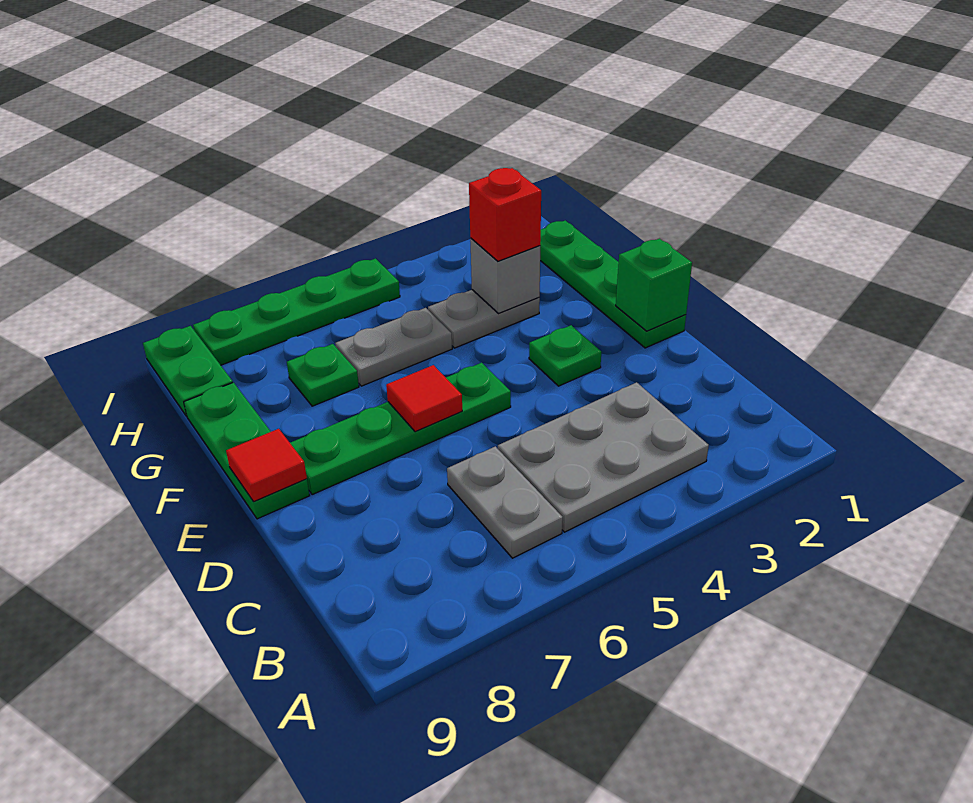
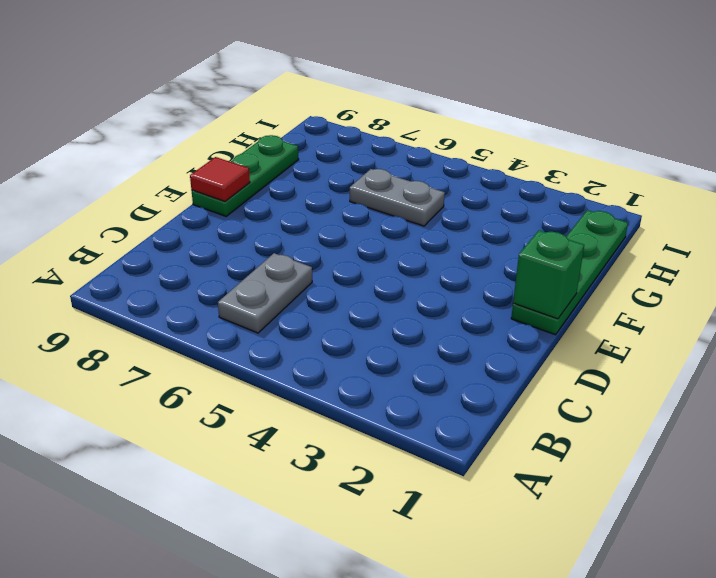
none -> grey 2x3 plate [498,382,709,532]
none -> green 1x1 plate [529,325,601,386]
none -> green 1x4 plate [290,363,511,495]

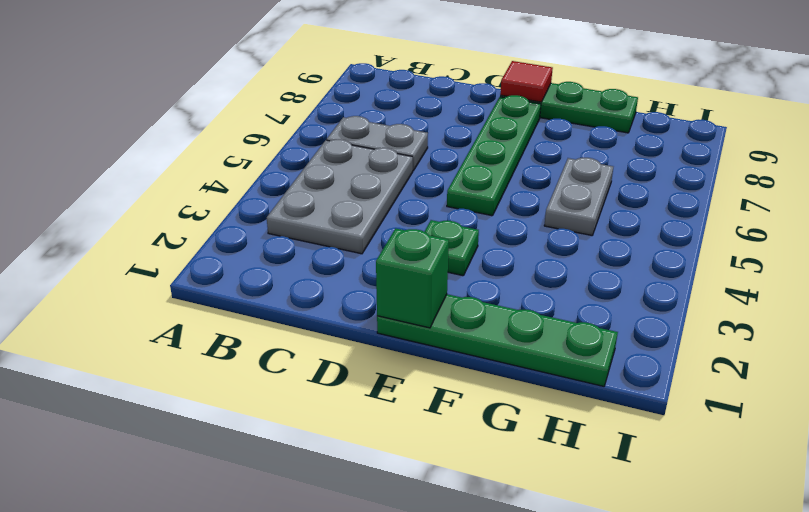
none -> grey 1x2 plate [428,290,540,348]
none -> green 1x1 plate [287,344,359,406]
none -> green 1x2 plate [143,326,233,416]

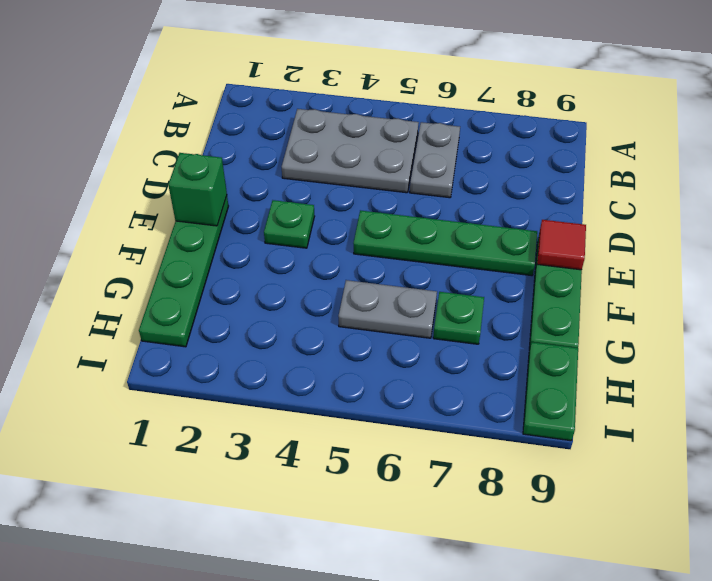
none -> grey 1x2 plate [428,290,540,348]
none -> green 1x4 plate [193,259,400,365]
none -> red 1x1 tile [386,365,462,432]

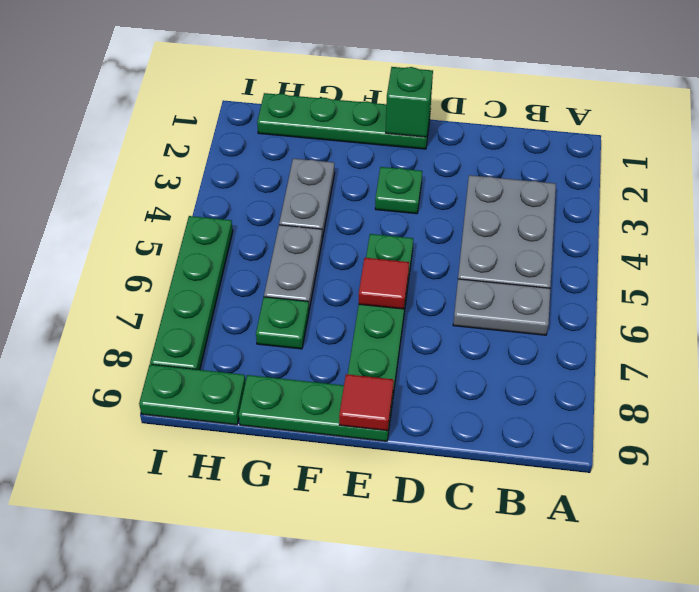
none -> grey 1x1 brick [470,239,540,314]
none -> red 1x1 brick [469,168,541,261]

